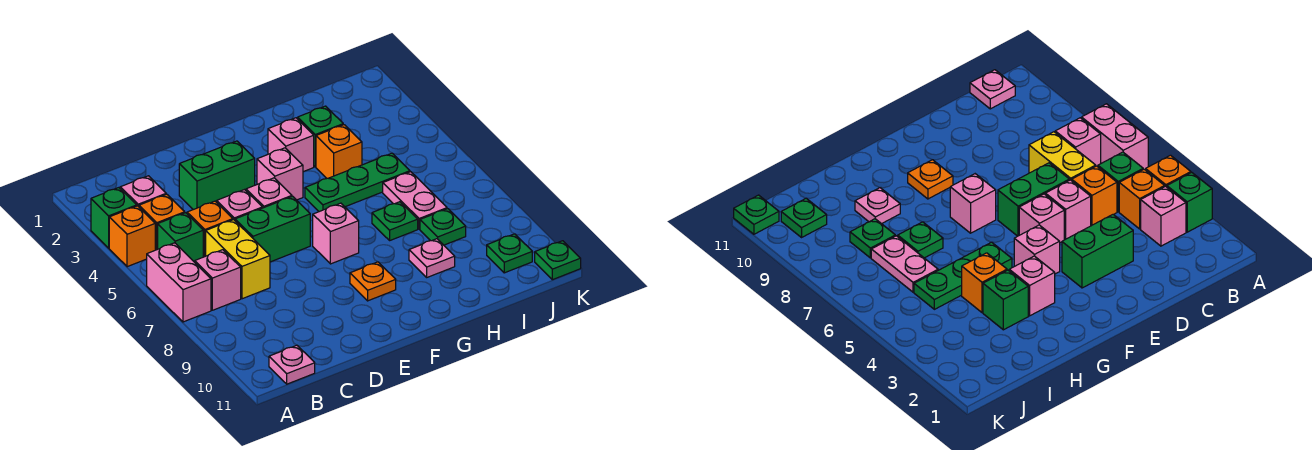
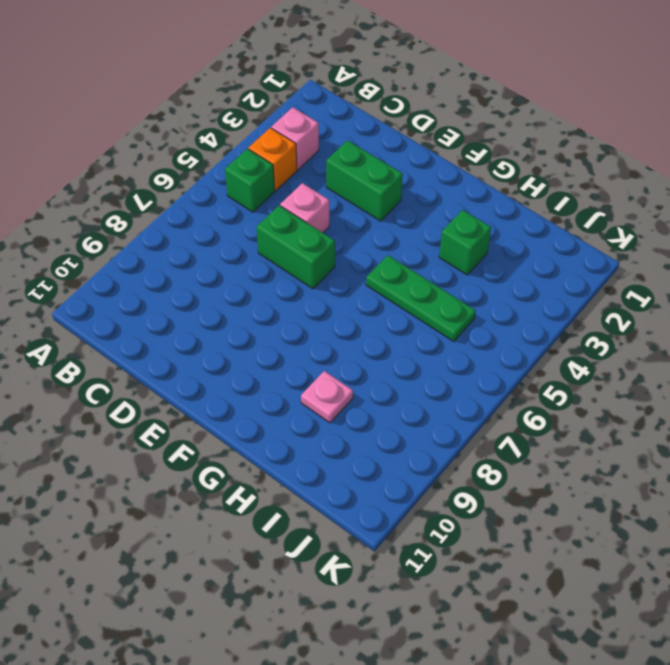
none -> green 1x1 brick [91,188,137,248]
none -> orange 1x1 brick [109,206,155,267]
none -> pink 1x2 brick [147,243,211,322]

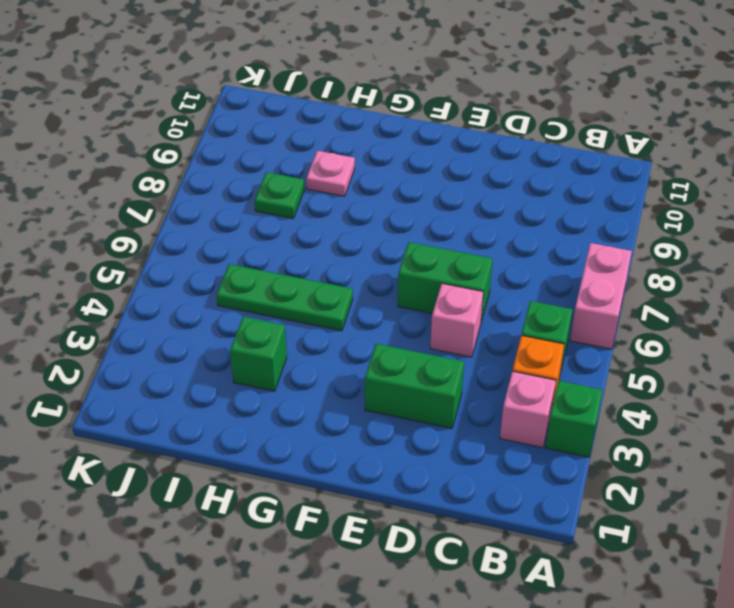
none -> orange 1x1 brick [109,206,155,267]
none -> pink 1x1 brick [195,250,241,310]
none -> pink 1x1 plate [269,345,315,384]

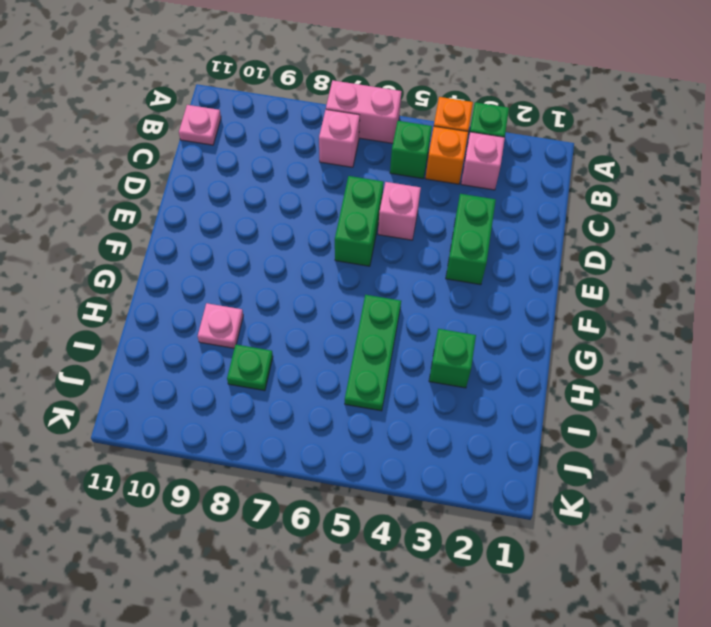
none -> orange 1x1 brick [187,201,233,257]
none -> yellow 1x2 brick [206,220,270,299]
none -> pink 1x1 brick [246,178,292,208]

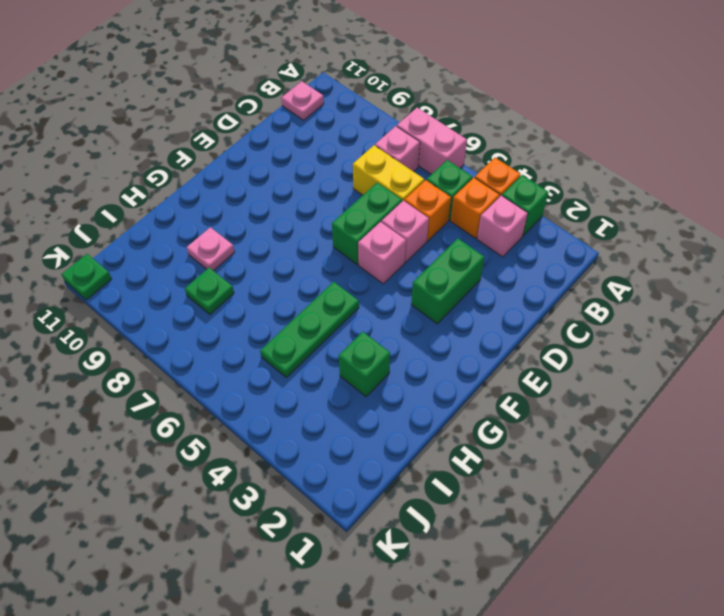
none -> pink 1x1 brick [257,148,303,200]
none -> pink 1x1 brick [313,203,359,264]
none -> orange 1x1 plate [350,262,396,301]

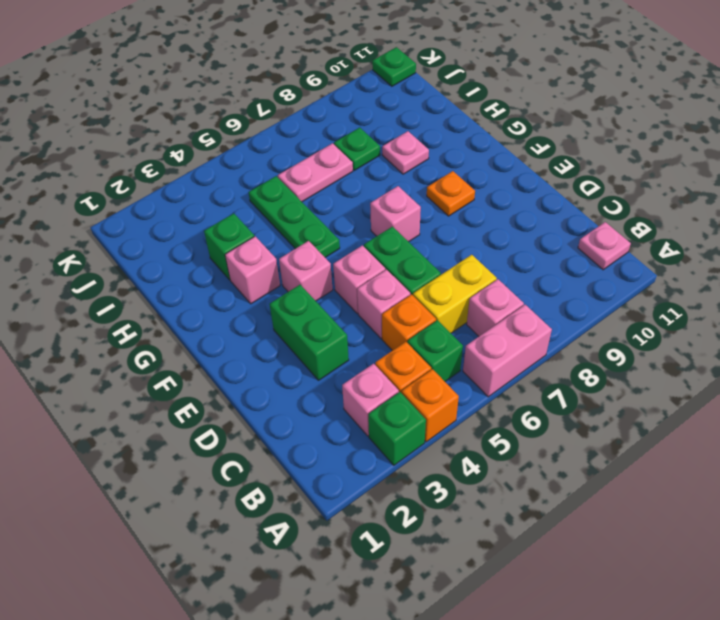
none -> orange 1x1 brick [316,125,362,178]
none -> green 1x1 plate [372,202,418,240]
none -> green 1x1 plate [487,234,532,273]

